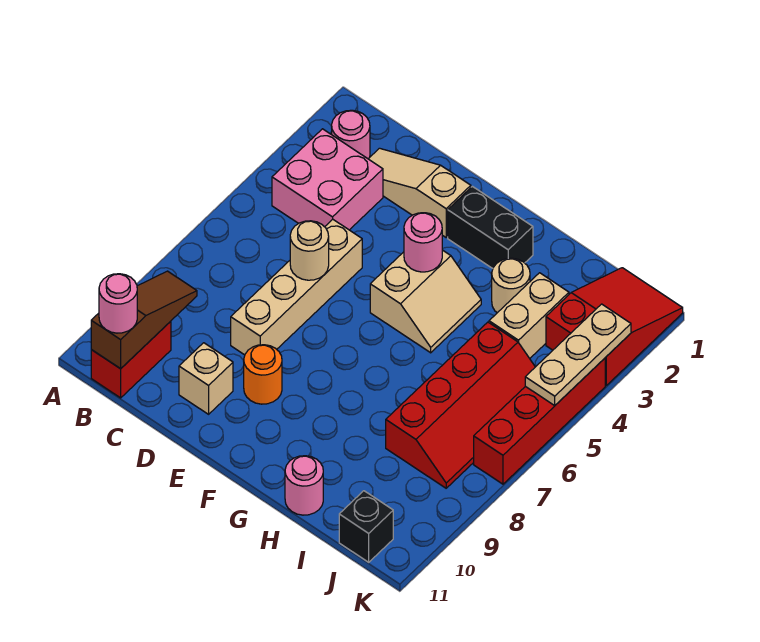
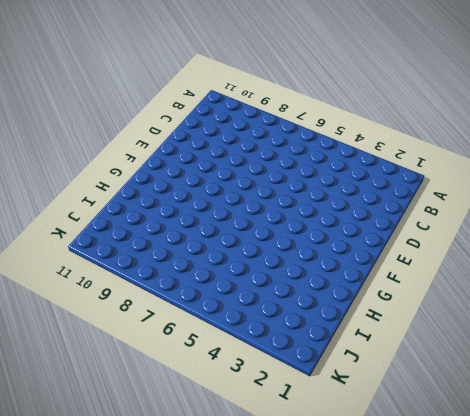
none -> pink 1x1 round brick [332,110,370,159]
none -> pink 2x2 brick [272,129,383,230]
none -> red 1x2 brick [91,321,171,398]

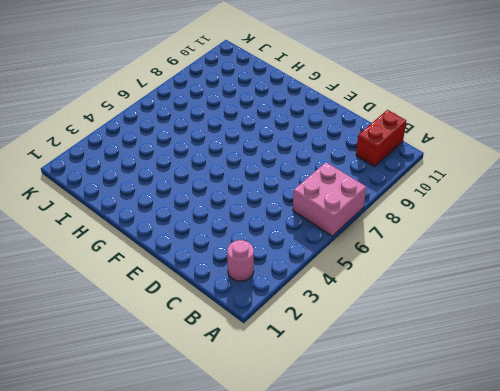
pink 2x2 brick [293,162,366,236] -> pink 2x2 brick moved to [272,129,383,230]
none -> tan 1x3 slope [369,148,471,237]
none -> tan 1x4 brick [231,219,362,355]
none -> tan 1x1 brick [179,343,233,414]

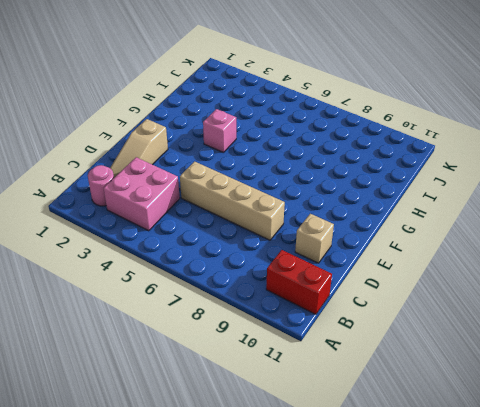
pink 1x1 brick [203,109,236,153] -> tan 2x2 slope [370,250,481,353]
none -> orange 1x1 round brick [244,345,282,404]
none -> black 1x2 brick [448,186,533,268]
none -> tan 1x1 round brick [492,258,530,313]

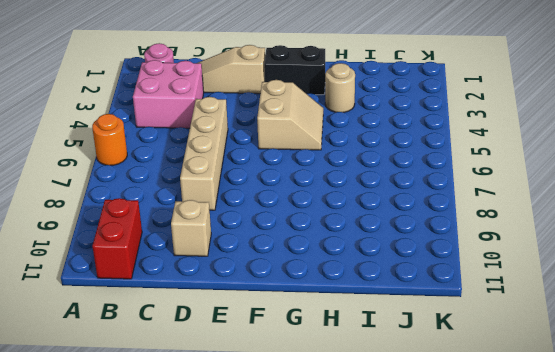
orange 1x1 round brick [92,114,127,165] -> orange 1x1 round brick moved to [244,345,282,404]
none -> pink 1x1 round brick [285,456,323,515]
none -> tan 1x2 brick [489,273,569,358]
none -> red 2x4 slope [386,322,535,488]

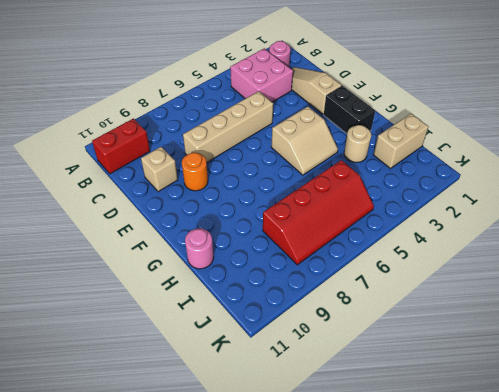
tan 1x2 brick [374,114,428,168] -> tan 1x2 brick moved to [489,273,569,358]
none -> red 2x3 slope [546,268,683,385]
none -> black 1x1 brick [339,491,393,562]
none -> red 1x4 brick [474,358,605,484]

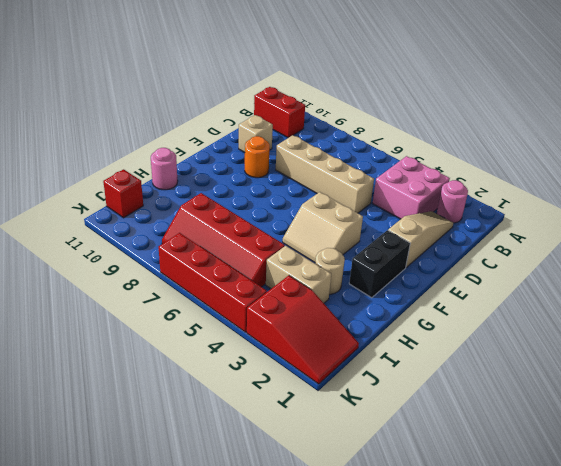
red 1x1 brick [103,169,143,218] -> black 1x1 brick [339,491,393,562]
none -> brown 1x3 slope [91,271,197,369]
none -> tan 1x1 round brick [290,221,329,280]
none -> pink 1x1 round brick [404,213,442,272]

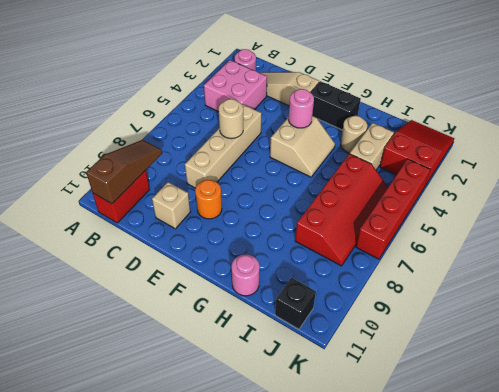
none -> tan 1x3 plate [525,304,631,405]
none -> pink 1x1 round brick [99,274,137,333]

